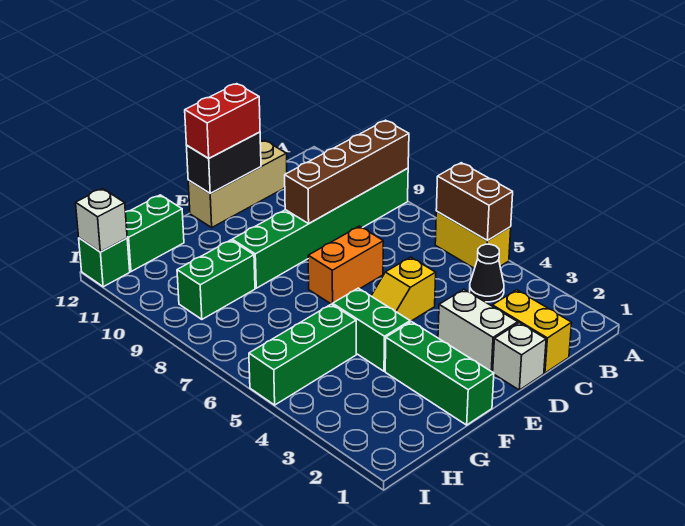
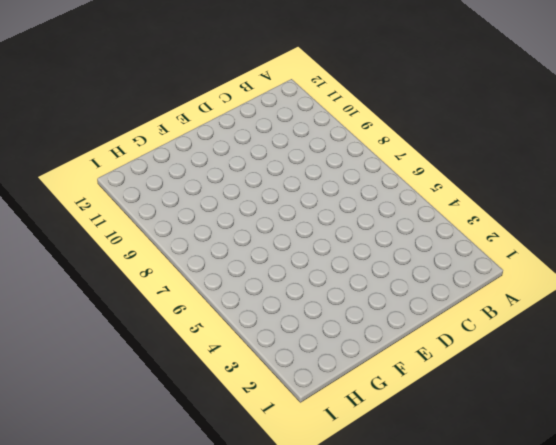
none -> yellow 1x2 brick [435,212,511,269]
none -> green 1x6 brick [232,168,408,288]
none -> black 1x1 cone [470,244,504,302]

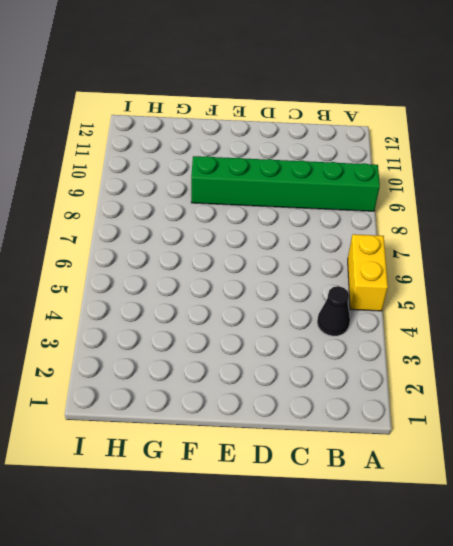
none -> yellow 1x2 brick [492,290,572,373]
none -> tan 1x3 brick [188,140,287,227]
none -> white 1x1 brick [493,323,546,390]

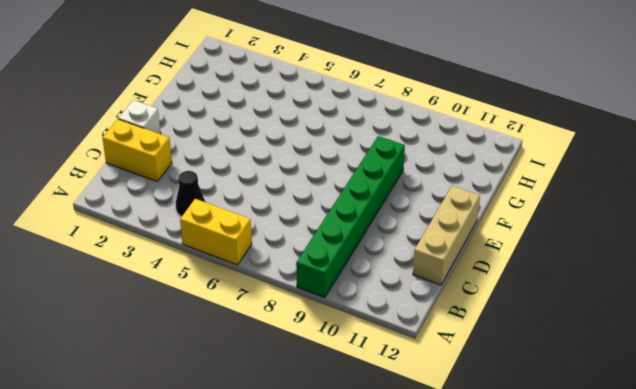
none -> white 1x2 brick [438,289,518,372]
none -> yellow 1x2 slope [371,257,436,322]
none -> orange 1x2 brick [308,226,383,305]

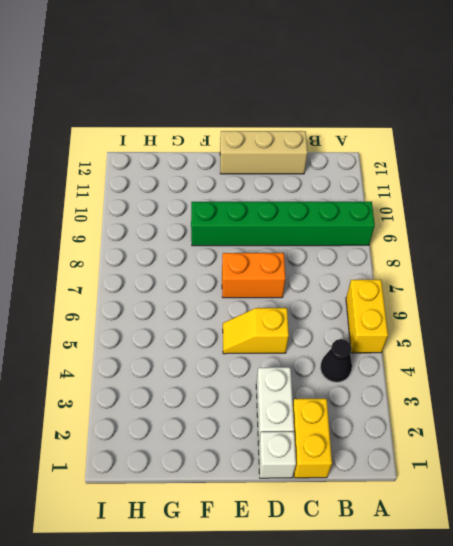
none -> green 1x3 brick [385,321,494,425]
none -> green 1x2 brick [333,288,410,371]
none -> green 1x3 brick [249,304,356,405]

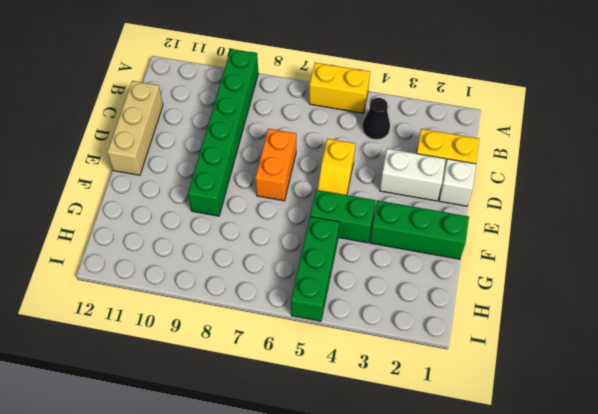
none -> green 1x2 brick [177,240,255,319]
none -> green 1x2 brick [125,195,184,272]
none -> green 1x1 brick [79,238,130,287]

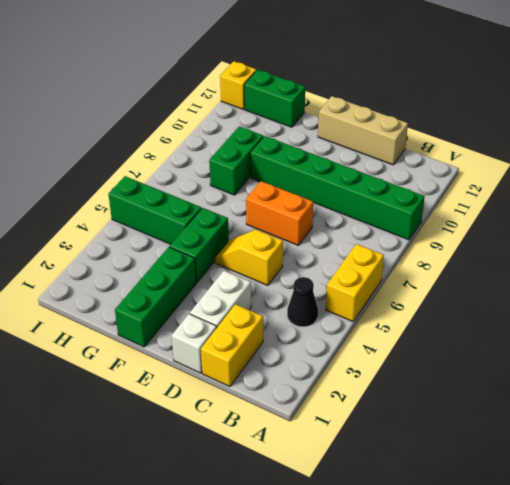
green 1x2 brick [209,126,263,195] -> green 1x2 brick turned to [177,240,255,319]
yellow 1x1 brick [220,61,256,109] -> green 1x1 brick [79,238,130,287]
none -> brown 1x2 brick [436,163,513,241]
none -> brown 1x4 brick [285,120,409,224]
none -> black 1x2 brick [187,132,261,193]

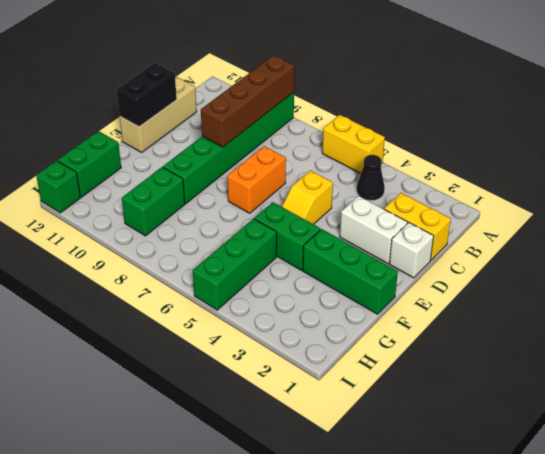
none -> brown 1x2 brick [436,163,513,241]
none -> white 1x1 brick [76,188,127,252]
none -> red 1x2 brick [185,84,260,158]

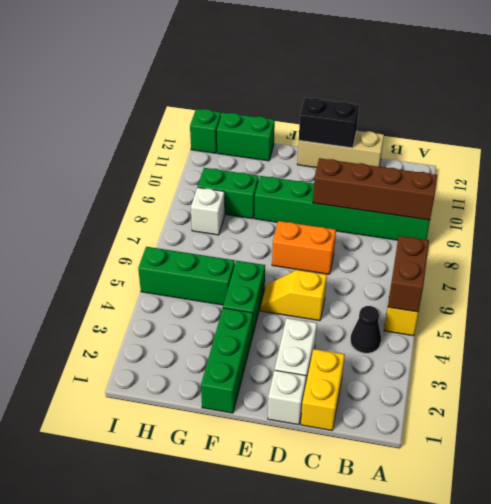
white 1x1 brick [191,187,225,235] -> white 1x1 brick moved to [76,188,127,252]
none -> red 1x2 brick [185,84,260,158]

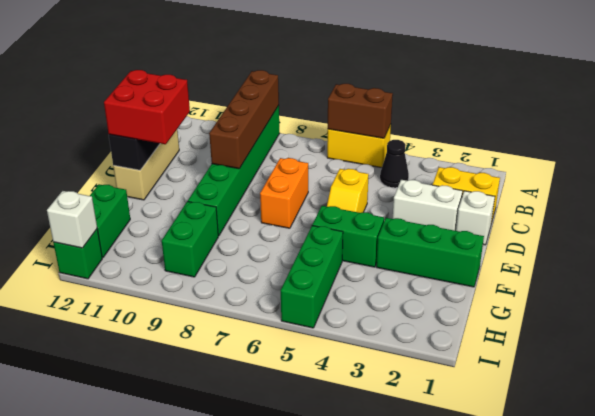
red 2x2 brick [104,70,190,144] -> red 1x2 brick [185,84,260,158]

